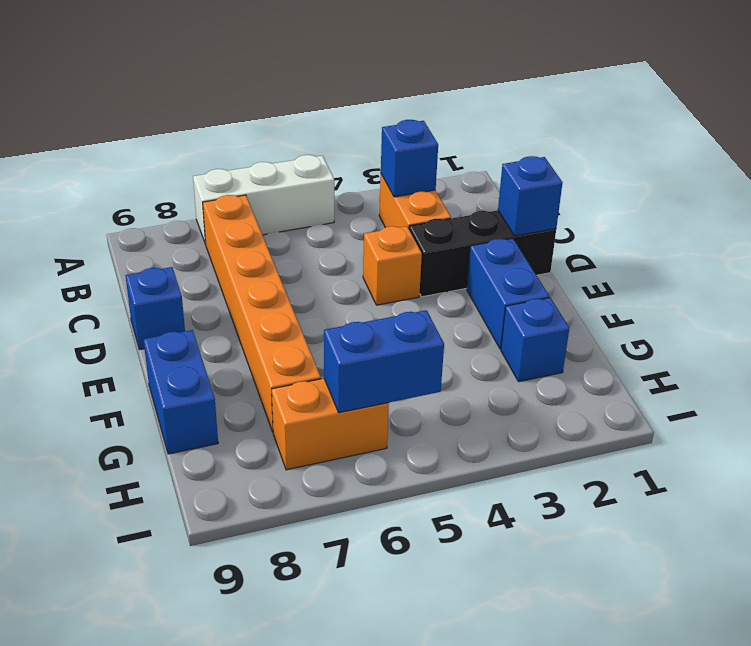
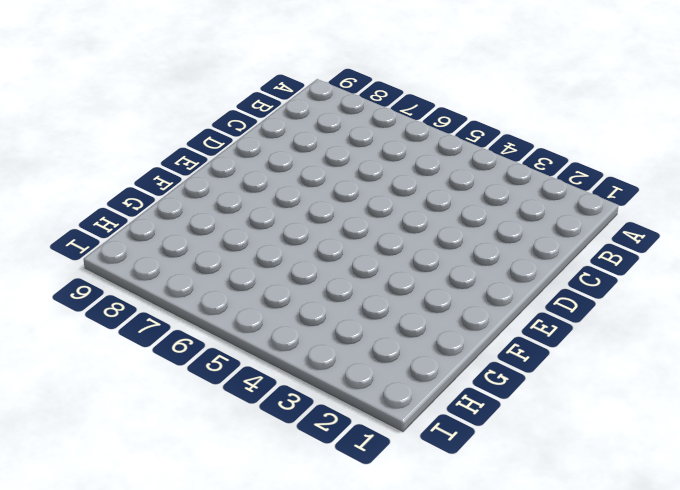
none -> white 1x3 brick [193,155,334,244]
none -> orange 1x2 brick [379,174,451,229]
none -> orange 1x6 brick [203,195,321,432]

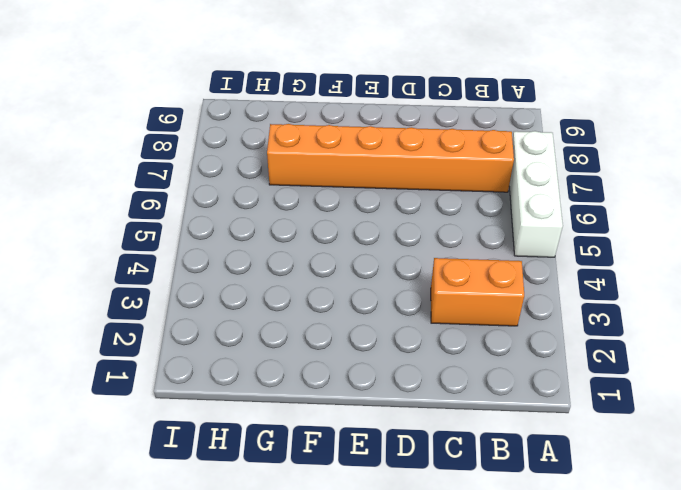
none -> black 1x3 brick [409,210,556,297]
none -> orange 1x1 brick [363,226,422,305]
none -> blue 1x1 brick [125,267,185,350]

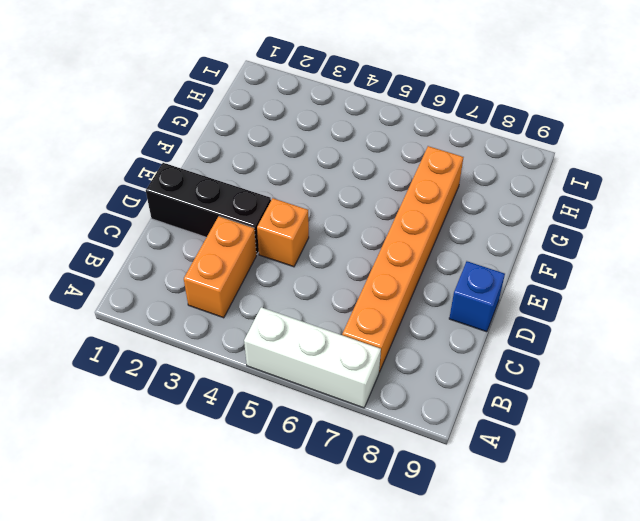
none -> blue 1x2 brick [467,238,549,349]
none -> blue 1x2 brick [143,330,218,454]
none -> blue 1x1 brick [501,298,569,382]

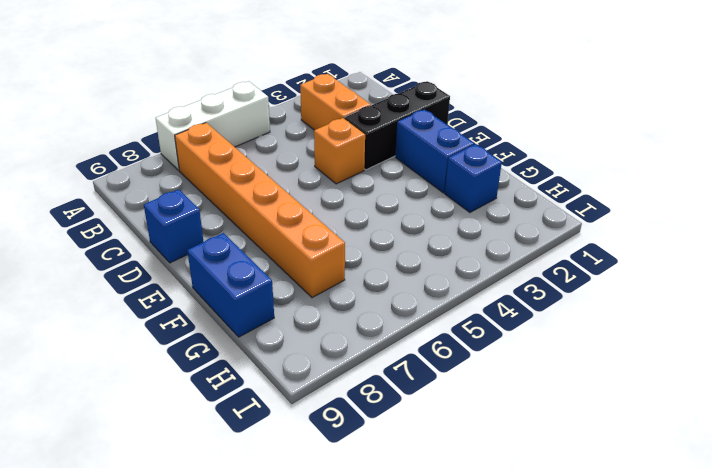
none -> orange 1x2 brick [272,378,389,470]
none -> blue 1x1 brick [381,120,438,197]
none -> blue 1x1 brick [498,156,563,236]

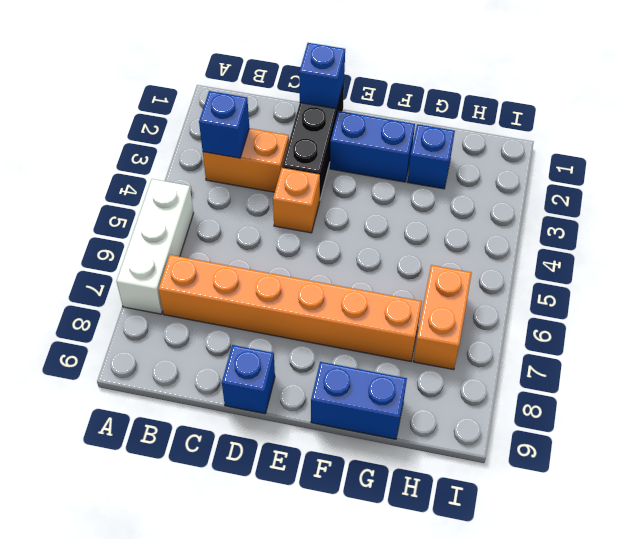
none -> blue 1x2 brick [324,310,444,413]

